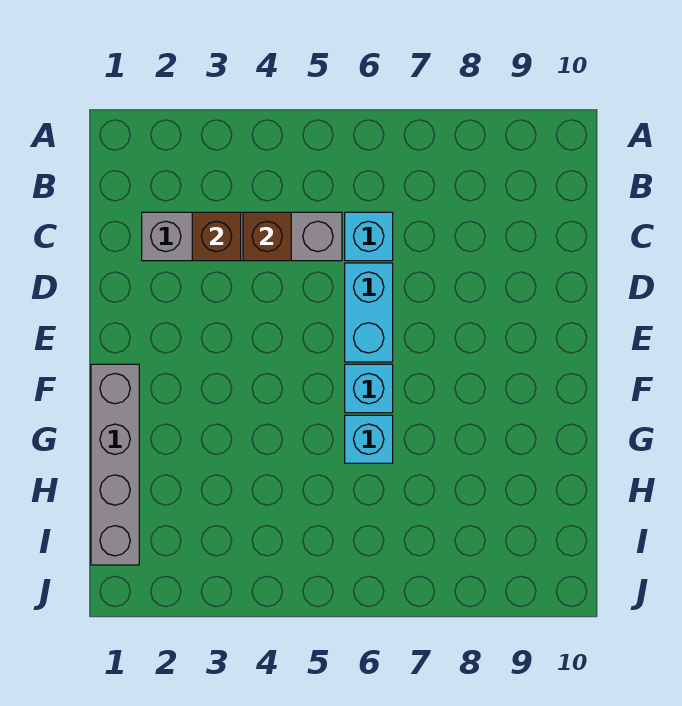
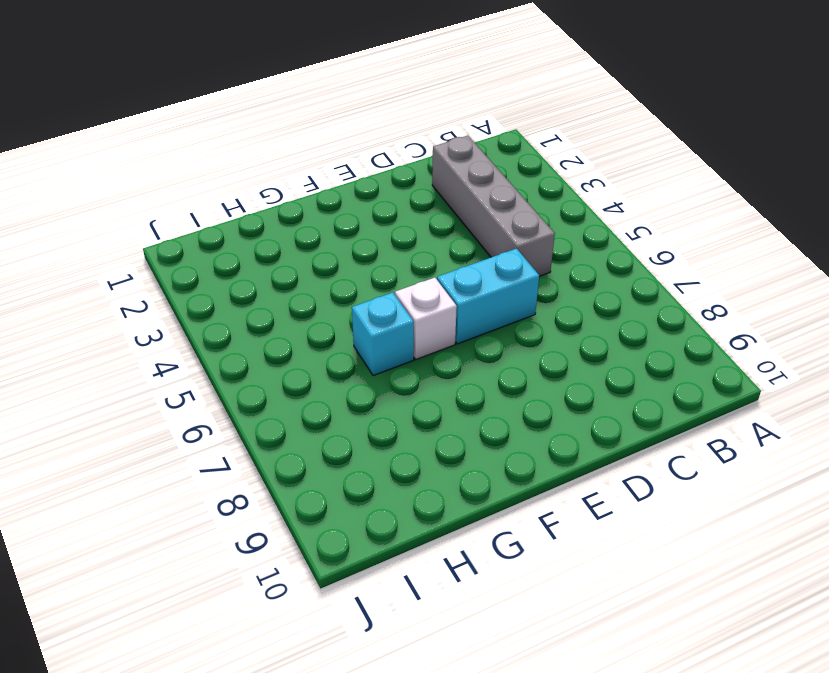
white 1x1 brick [395,278,457,359] -> cyan 1x1 brick [345,364,393,413]
none -> cyan 1x1 brick [345,212,393,261]
none -> grey 1x4 brick [91,364,139,565]

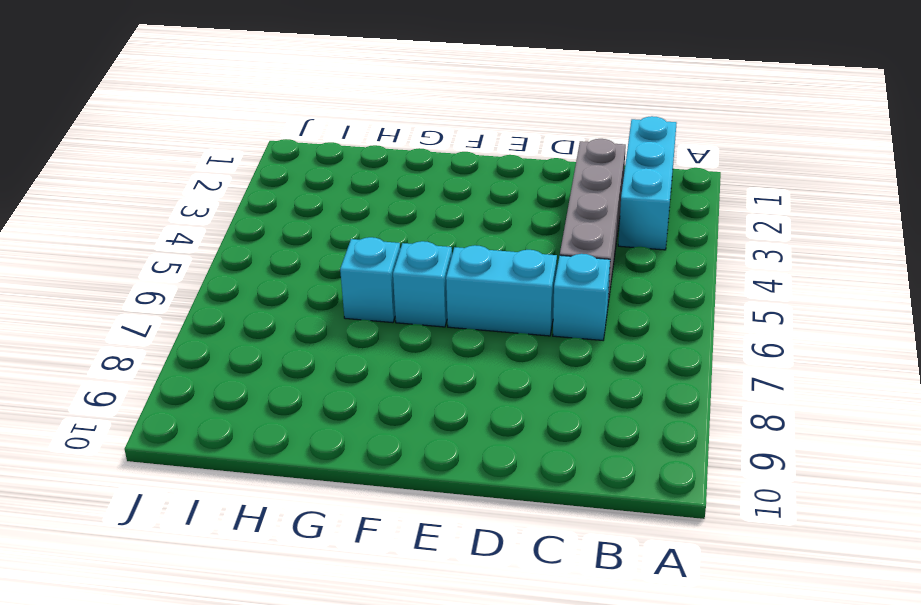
cyan 1x3 brick [618,116,677,250] -> none
none -> grey 1x4 brick [91,364,139,565]
none -> brown 1x1 brick [192,212,241,261]

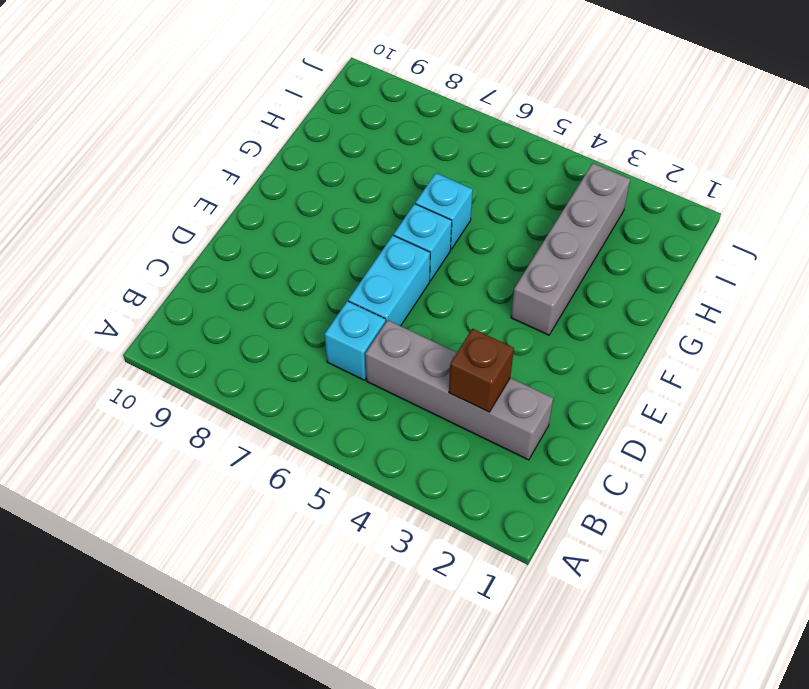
grey 1x4 brick [511,163,630,335] -> grey 1x4 brick moved to [91,364,139,565]
none -> brown 1x1 brick [243,212,291,261]

